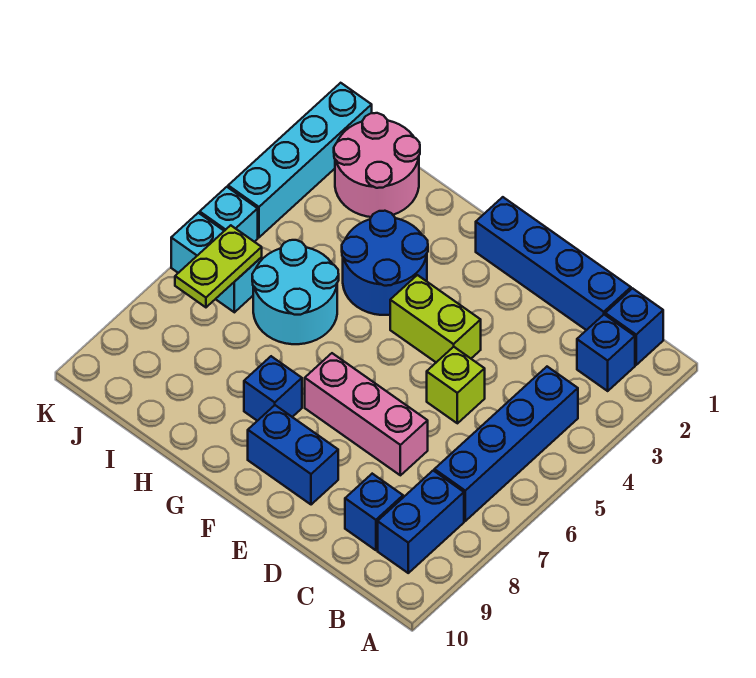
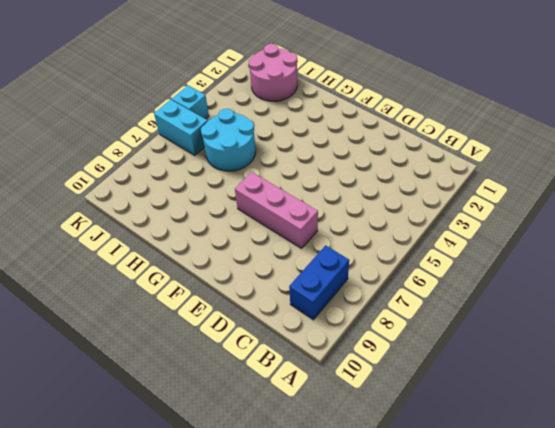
none -> blue 1x1 brick [605,288,663,365]
none -> blue 1x1 brick [577,315,635,391]
none -> blue 1x4 brick [434,367,578,521]

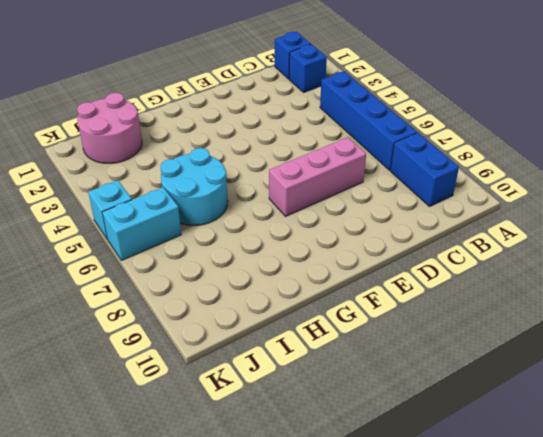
none -> blue 1x4 brick [476,197,631,330]
none -> blue 1x1 brick [345,474,403,550]
none -> lime 1x1 brick [427,347,485,423]

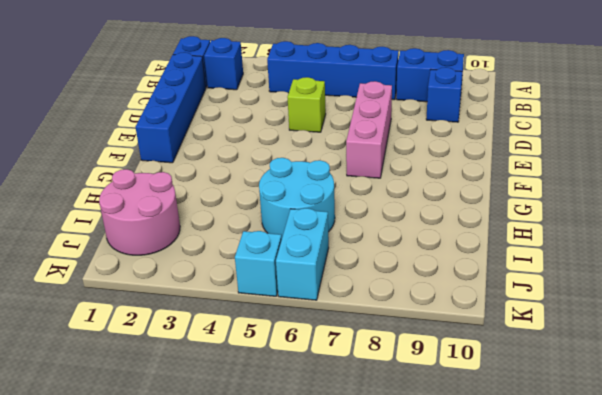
none -> lime 1x2 brick [390,275,481,362]
none -> blue 1x2 brick [248,405,338,505]
none -> blue 2x2 round brick [342,211,428,315]

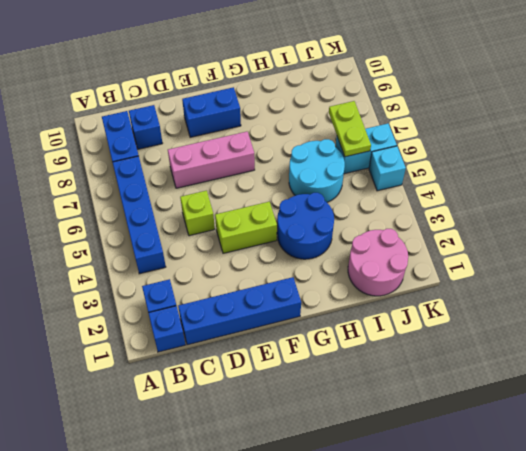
none -> blue 1x1 brick [244,356,302,421]
none -> cyan 1x4 brick [228,83,372,237]

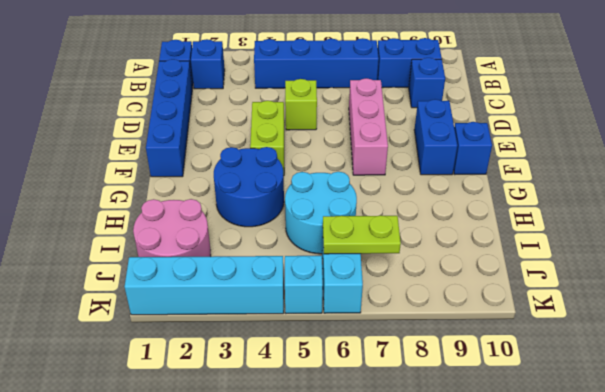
blue 1x1 brick [453,122,492,174] -> blue 1x1 brick moved to [244,356,302,421]

